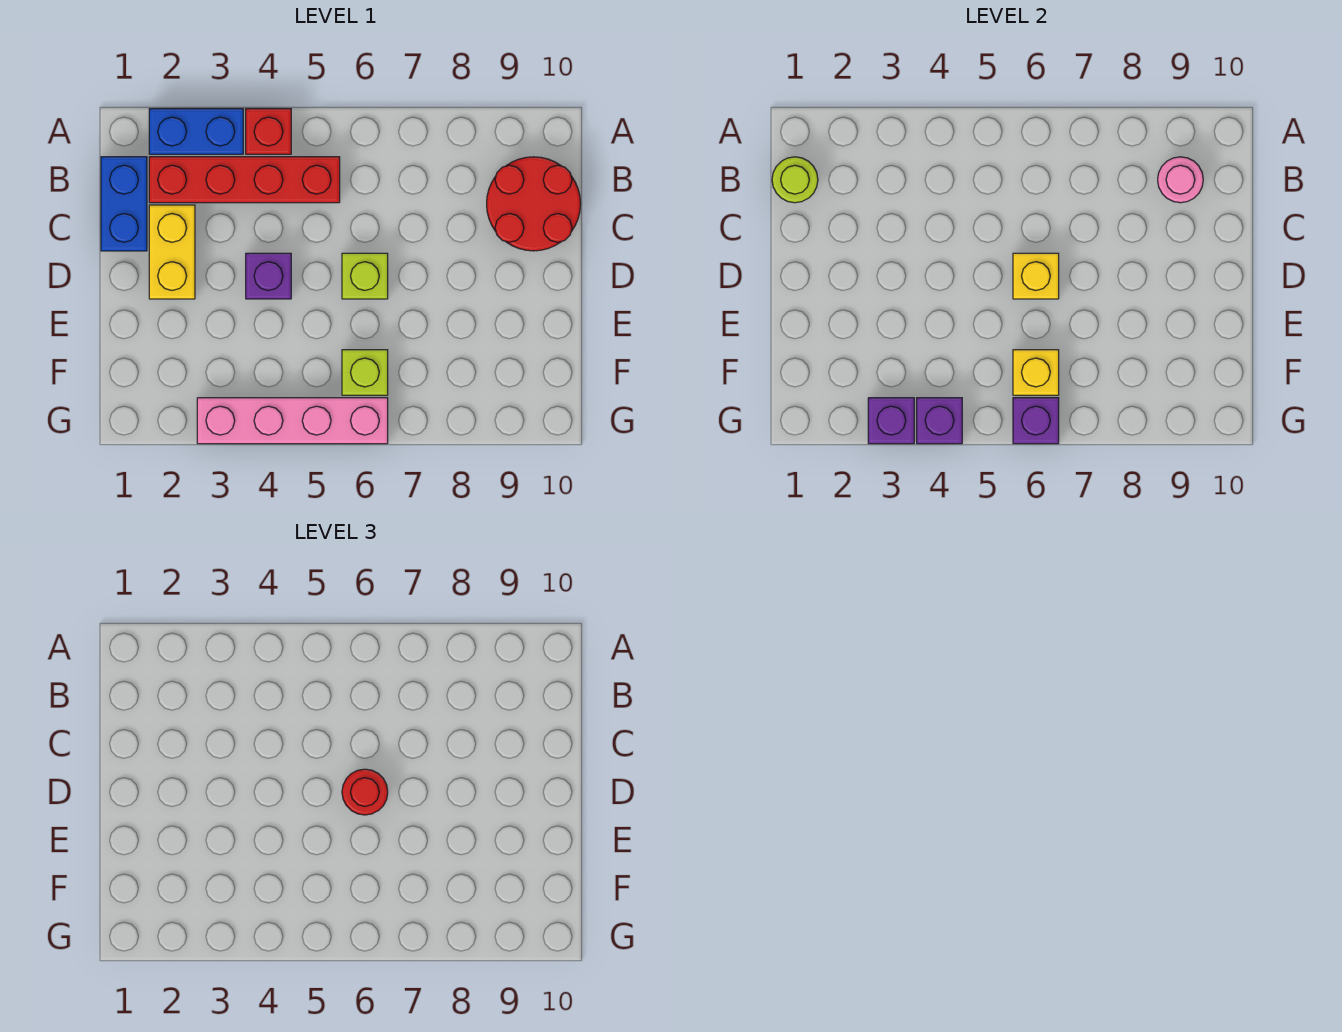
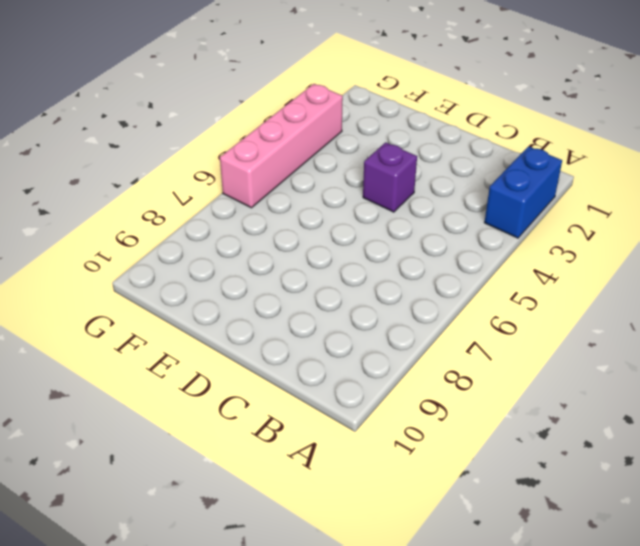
none -> red 1x1 brick [246,109,291,154]
none -> blue 1x2 brick [101,157,147,251]
none -> red 1x4 brick [149,157,340,203]

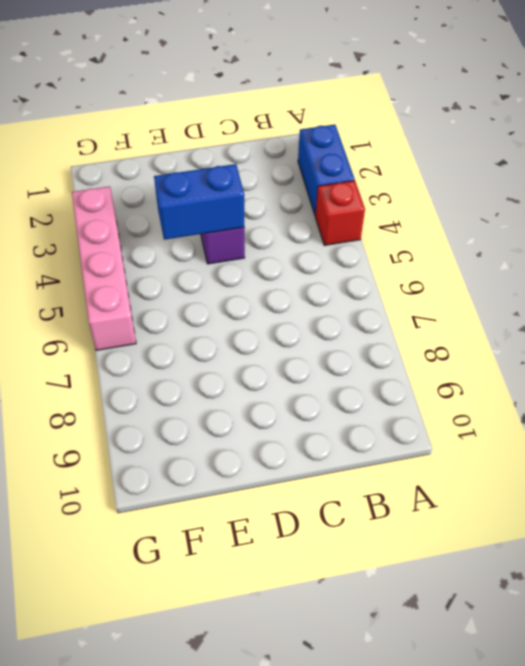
blue 1x2 brick [154,164,245,240] -> blue 1x2 brick moved to [101,157,147,251]
none -> red 1x4 brick [149,157,340,203]
none -> red 2x2 round brick [487,157,581,251]
none -> yellow 1x2 brick [149,205,195,299]

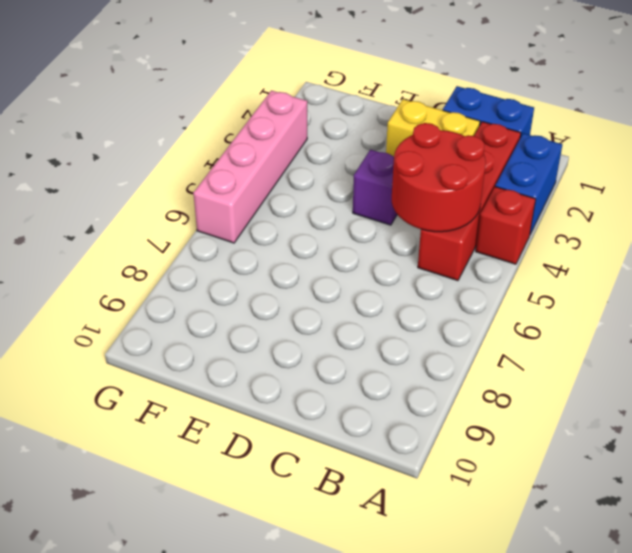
red 2x2 round brick [392,123,486,232] -> red 2x2 round brick moved to [487,157,581,251]
none -> lime 1x1 brick [342,253,388,299]
none -> lime 1x1 brick [342,350,388,395]
none -> lime 1x1 round brick [772,157,818,203]

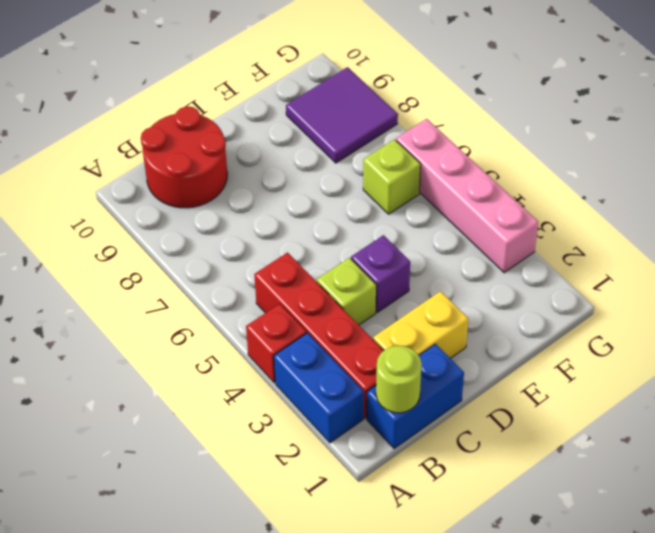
lime 1x1 brick [317,258,376,325] -> lime 1x1 brick moved to [342,253,388,299]
purple 2x2 tile [286,67,398,163] -> none
none -> pink 1x1 round brick [1158,157,1203,203]
none -> yellow 1x1 brick [1013,253,1059,299]
none -> yellow 1x1 brick [1013,350,1059,395]

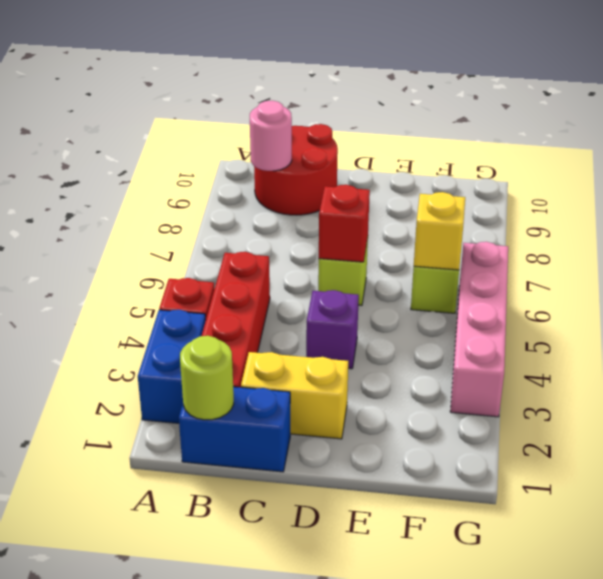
red 1x1 brick [319,185,370,262] -> yellow 1x1 brick [1013,253,1059,299]
none -> purple 1x1 brick [868,398,914,444]
none -> purple 1x1 brick [917,398,962,444]
none -> purple 1x1 brick [1013,398,1059,444]

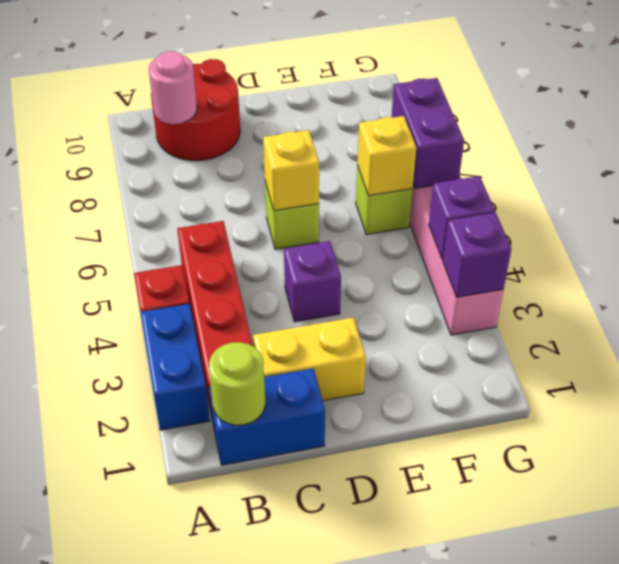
purple 1x2 brick [392,78,464,188] -> purple 1x1 brick [1013,398,1059,444]
none -> red 1x1 round brick [342,769,388,815]

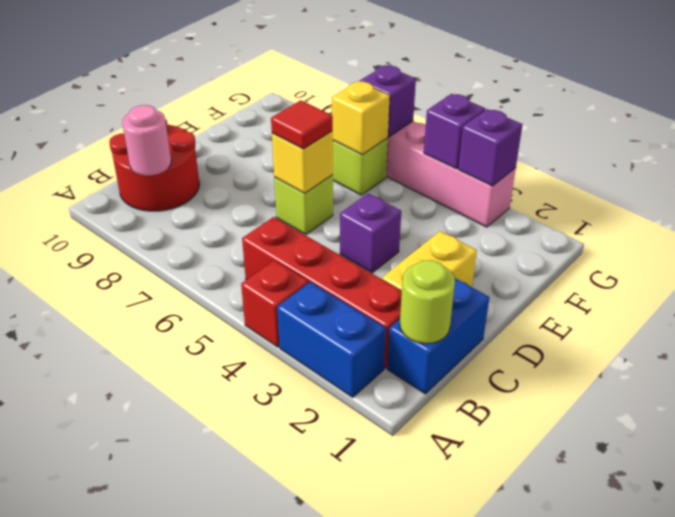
red 1x1 tile [271,100,333,149] -> red 1x1 round brick [342,769,388,815]

